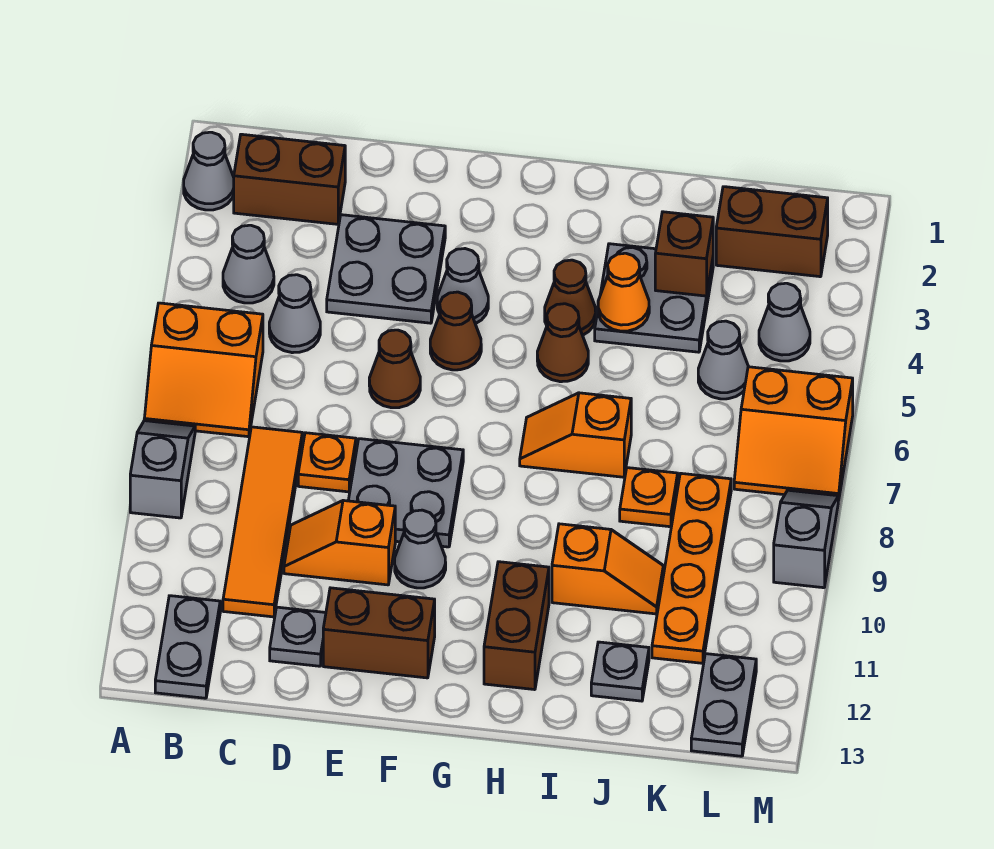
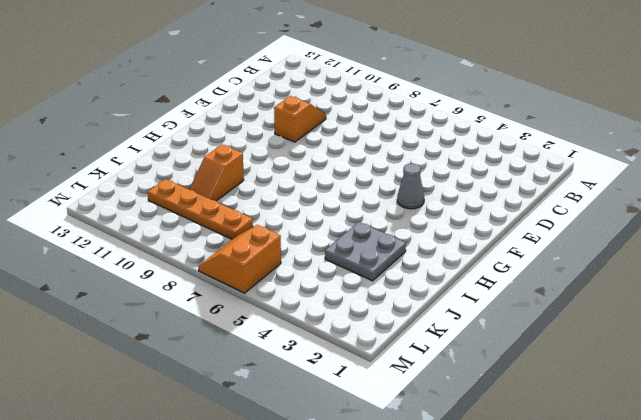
none -> grey 1x1 cone [184,132,234,210]
none -> orange 2x2 slope [144,303,263,437]
none -> grey 1x2 slope [130,421,195,518]
none -> brown 1x2 brick [234,134,345,224]

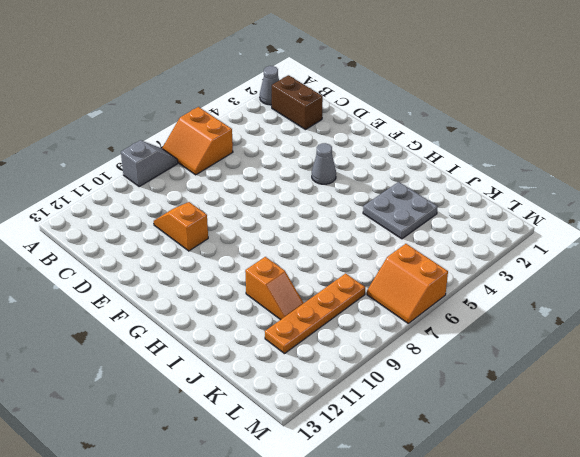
none -> grey 1x1 cone [223,225,274,303]
none -> grey 1x2 plate [155,596,220,698]
none -> grey 1x1 cone [269,275,320,353]
none -> orange 1x4 tile [223,427,302,617]

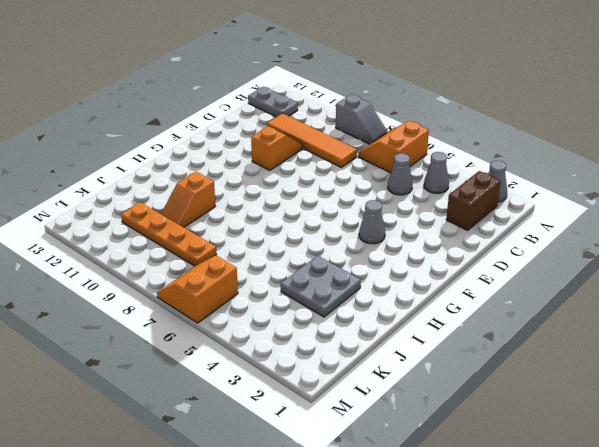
none -> grey 2x2 plate [327,215,445,323]
none -> orange 1x1 plate [298,433,356,492]
none -> grey 1x1 plate [270,607,326,666]
none -> brown 1x1 cone [369,330,420,408]

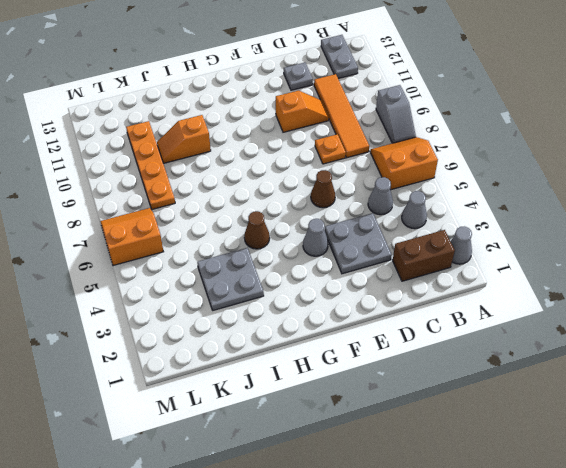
none -> grey 2x2 plate [348,439,463,547]
none -> brown 1x2 brick [323,588,435,678]
none -> brown 1x1 cone [430,292,481,370]
none -> grey 1x1 cone [395,510,446,588]

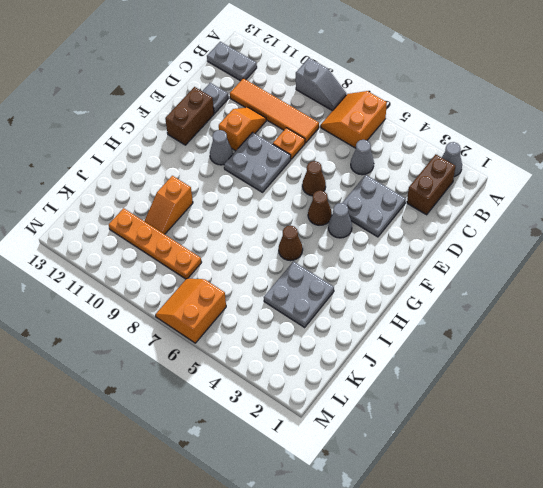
none -> grey 1x1 cone [223,225,274,303]
none -> brown 1x1 cone [545,260,596,335]
none -> orange 1x2 slope [520,393,631,477]
none -> brown 1x2 brick [484,562,549,690]

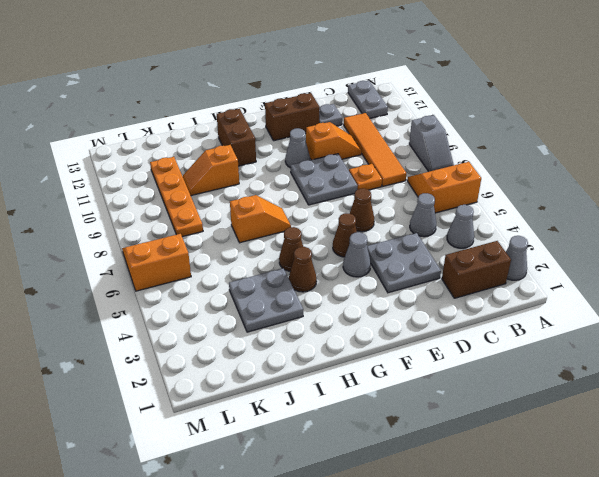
none -> orange 1x1 plate [620,468,678,527]
none -> grey 1x1 plate [591,642,649,701]
none -> brown 1x2 brick [716,187,828,277]
none -> grey 1x1 cone [698,321,748,399]

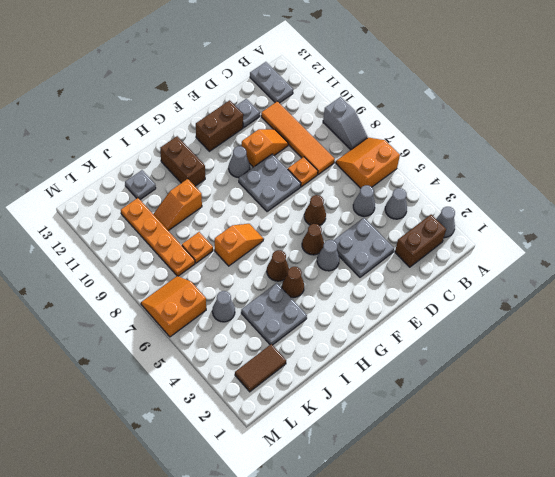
brown 1x2 tile [235,344,286,392] -> brown 1x2 brick [716,187,828,277]
none -> grey 1x1 cone [759,283,810,361]
none -> grey 1x2 plate [691,654,756,756]
none -> grey 1x2 slope [774,490,838,588]
none -> orange 1x1 cone [598,253,649,331]

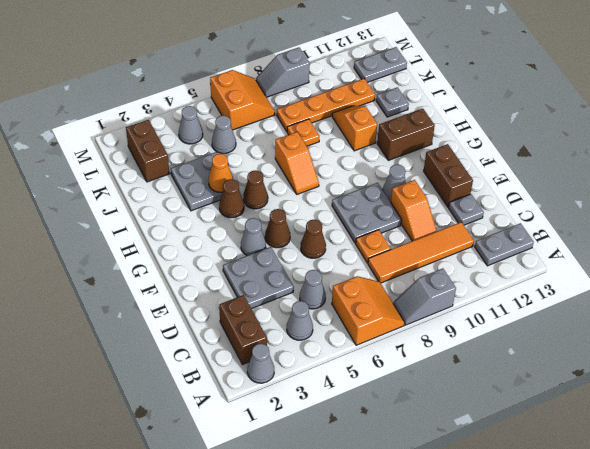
none -> brown 1x1 brick [655,212,713,296]

